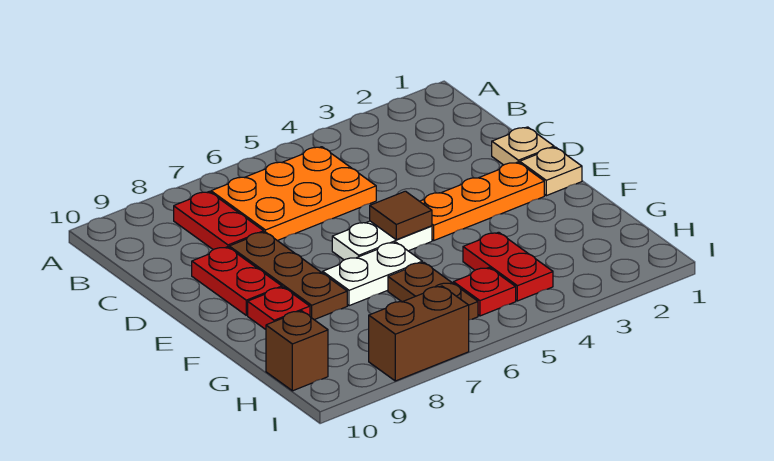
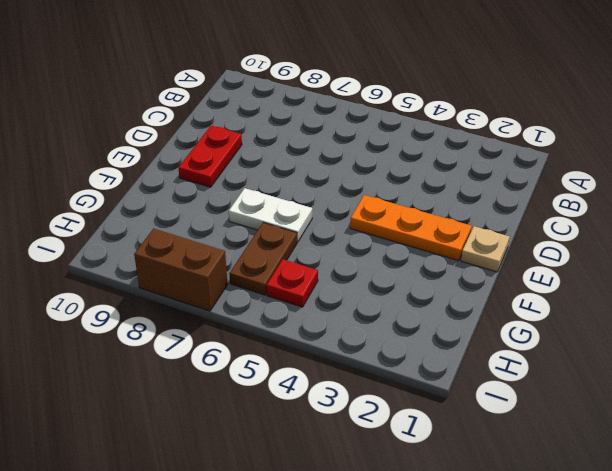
none -> orange 2x3 plate [211,147,376,241]
none -> red 1x2 plate [174,192,264,250]
none -> tan 1x1 plate [492,127,554,165]

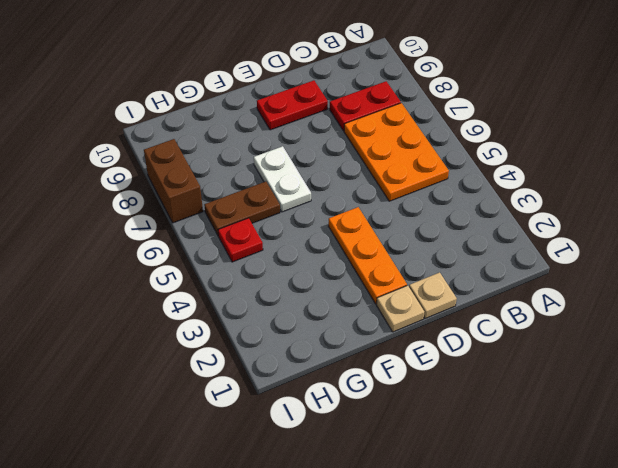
none -> brown 1x3 plate [229,232,347,320]
none -> white 1x2 plate [332,221,432,260]
none -> red 1x1 plate [248,287,310,329]

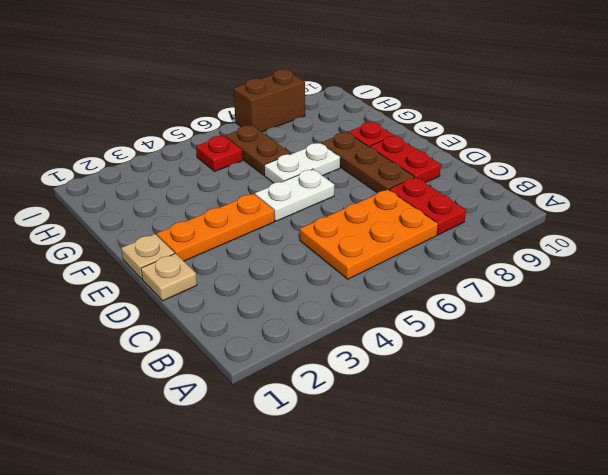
none -> red 1x2 plate [463,232,553,301]
none -> brown 1x1 brick [266,311,328,391]
none -> brown 1x1 tile [370,191,432,240]

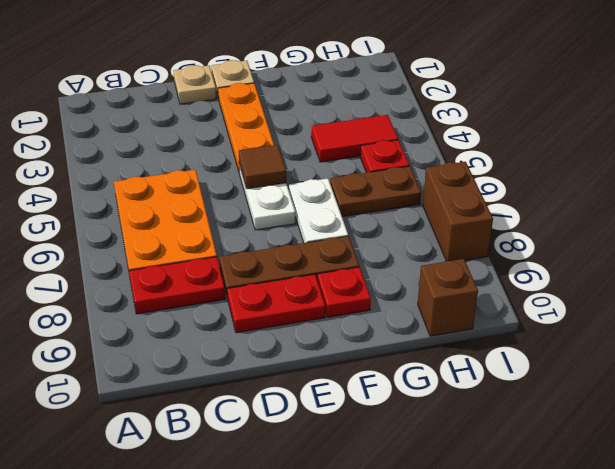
red 1x2 tile [311,115,398,162] -> red 1x2 plate [463,232,553,301]

